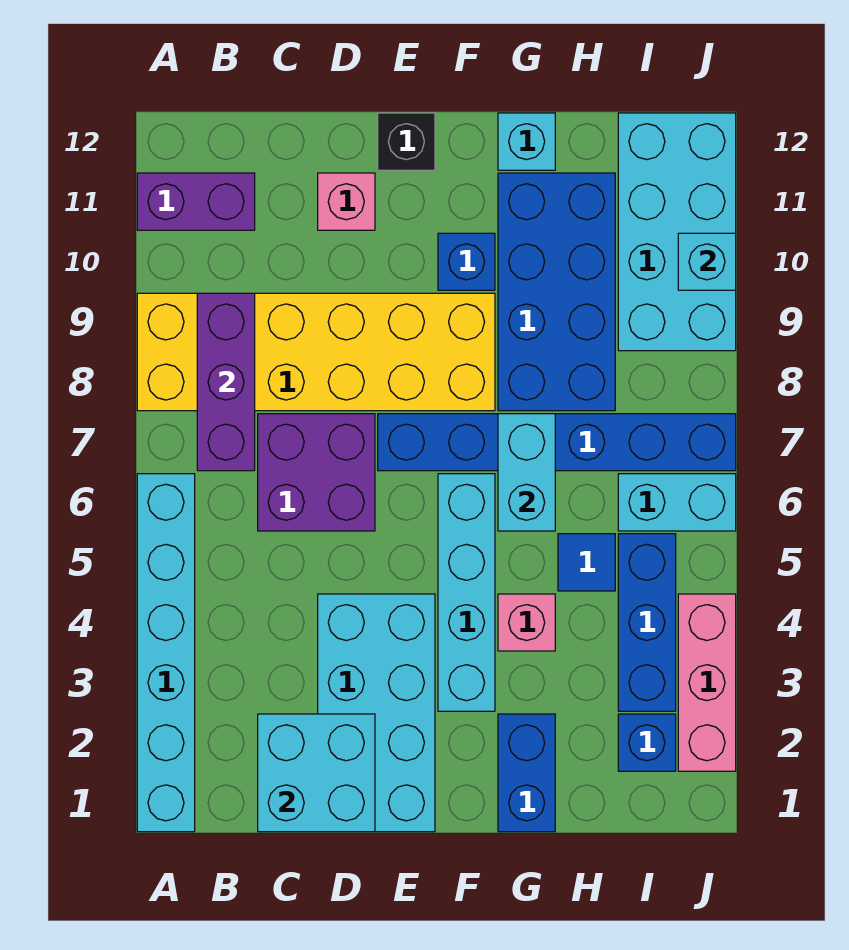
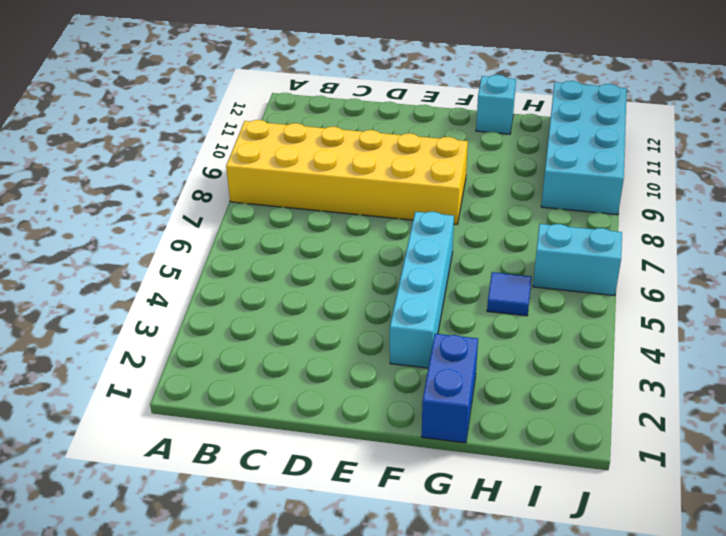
none -> cyan 1x6 brick [137,474,195,832]
none -> purple 1x2 brick [137,173,255,230]
none -> purple 2x2 brick [258,414,375,531]

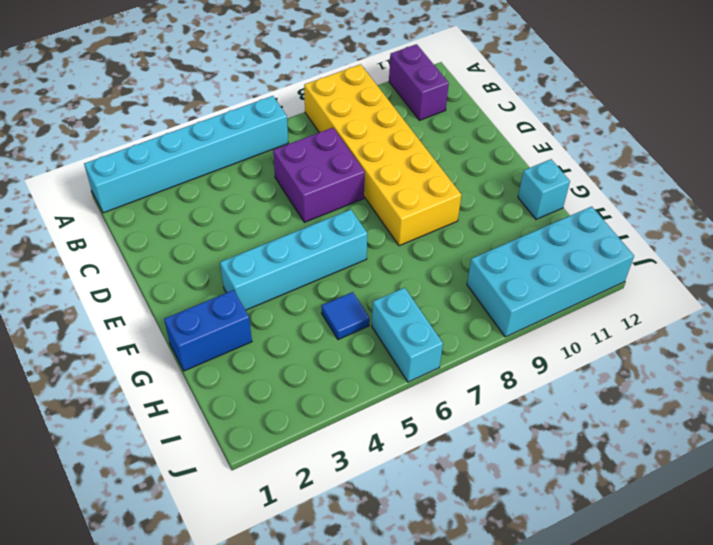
none -> cyan 2x4 brick [318,594,435,832]
none -> pink 1x1 brick [318,173,375,230]
none -> blue 1x6 brick [378,414,736,471]

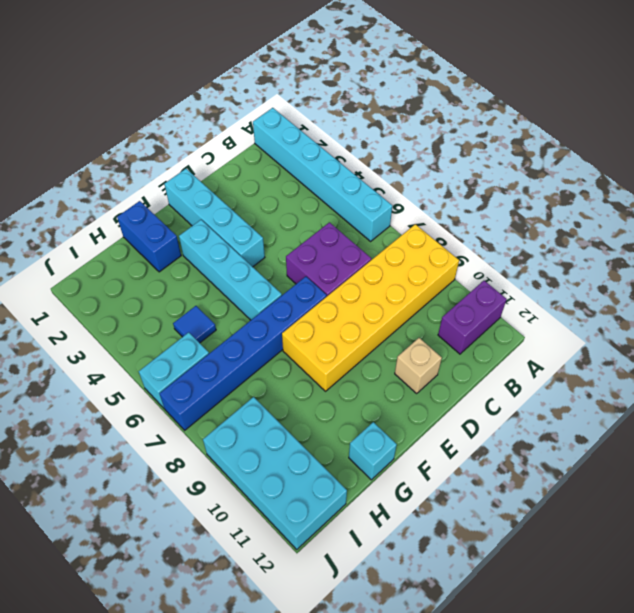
tan 1x1 brick [395,338,442,393] -> pink 1x1 brick [318,173,375,230]
cyan 1x4 brick [164,169,265,267] -> cyan 2x4 brick [318,594,435,832]
none -> black 1x1 brick [378,113,435,170]
none -> blue 1x1 brick [438,233,495,290]
none -> pink 1x1 brick [498,594,555,651]

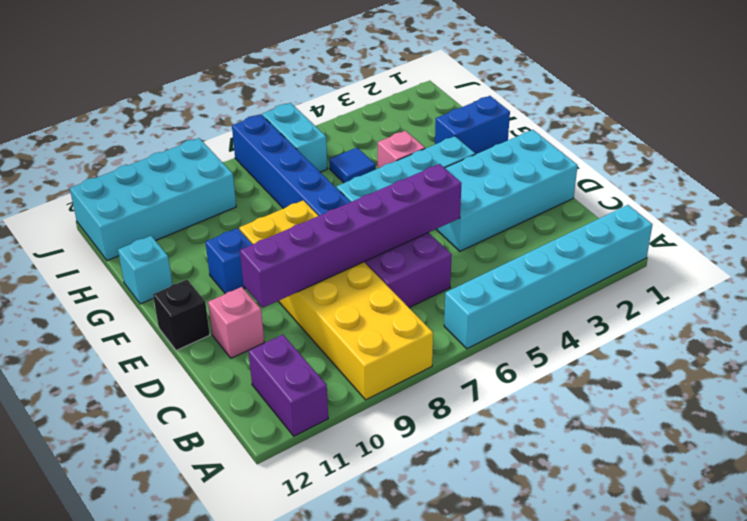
purple 1x6 brick [240,164,462,308] -> none
none -> blue 2x4 brick [498,173,615,411]
none -> blue 1x1 brick [618,714,676,771]
none -> blue 1x3 brick [618,534,676,711]

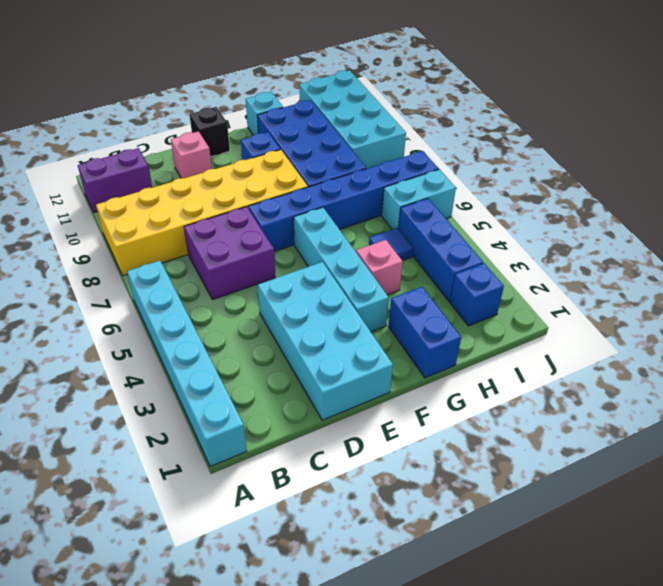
none -> pink 1x3 brick [678,594,736,771]
none -> purple 1x3 brick [197,293,255,471]
none -> cyan 2x2 brick [258,714,375,832]

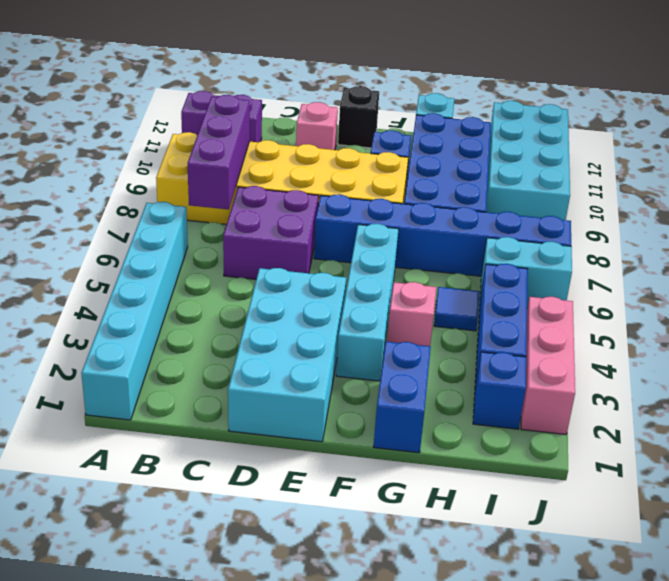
none -> cyan 2x2 brick [258,714,375,832]
none -> cyan 1x2 brick [498,414,555,531]
none -> cyan 1x1 brick [678,233,736,290]

